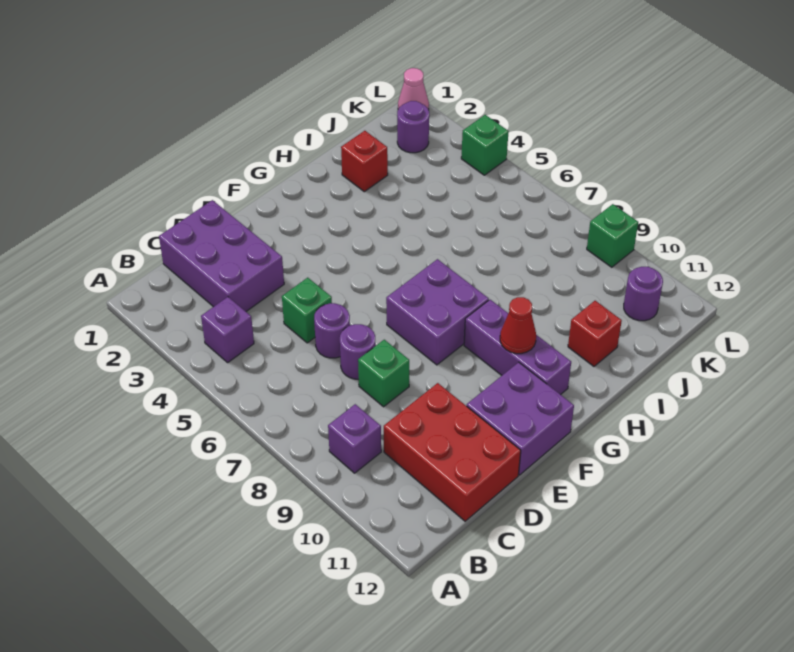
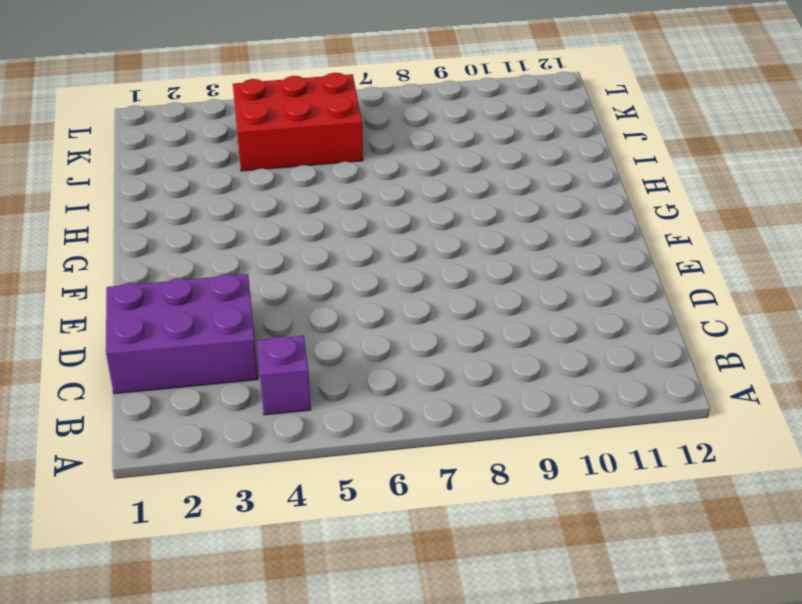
red 2x3 brick [233,73,363,171] -> red 2x3 brick moved to [384,383,521,521]
none -> purple 1x1 brick [328,404,381,473]
none -> green 1x1 brick [282,278,332,343]
none -> purple 1x1 round brick [314,303,350,358]

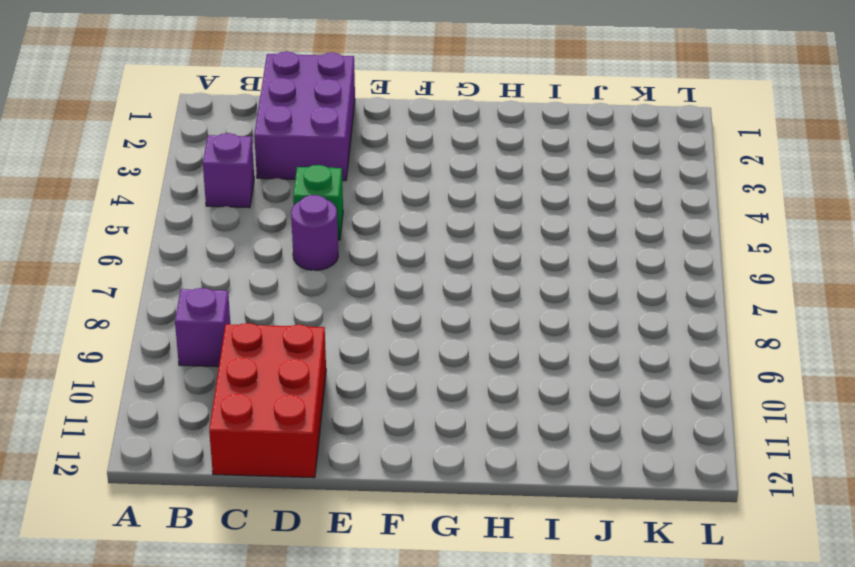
none -> purple 1x1 round brick [340,324,376,379]
none -> green 1x1 brick [358,340,409,407]
none -> purple 2x2 brick [467,362,574,475]

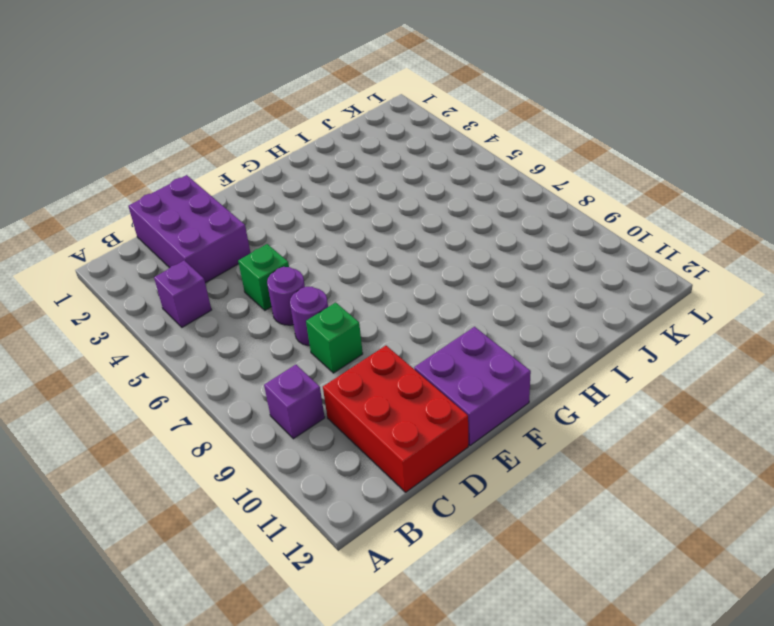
none -> purple 2x2 brick [386,259,489,365]
none -> purple 1x3 brick [464,300,571,395]
none -> red 1x1 brick [341,131,388,192]

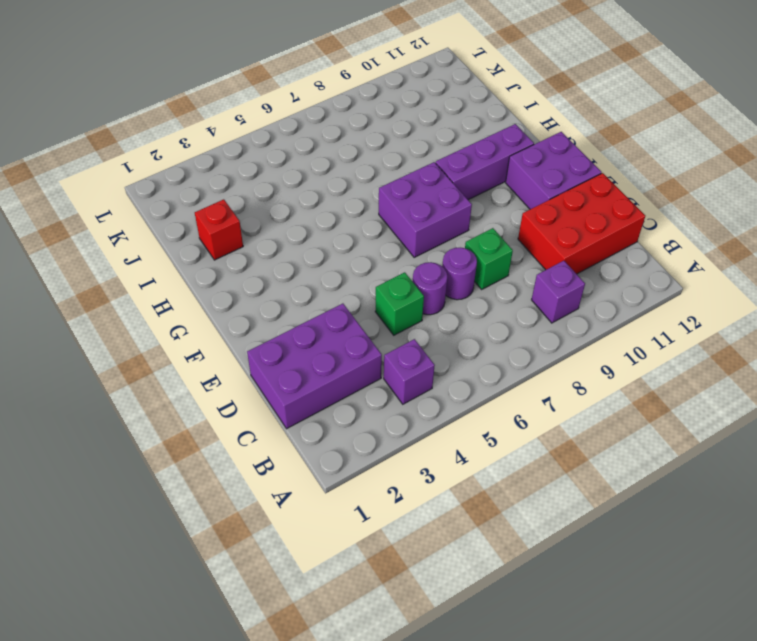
none -> red 1x1 brick [568,301,622,366]
none -> purple 1x1 round brick [397,101,429,153]
none -> purple 1x1 round brick [624,267,663,321]

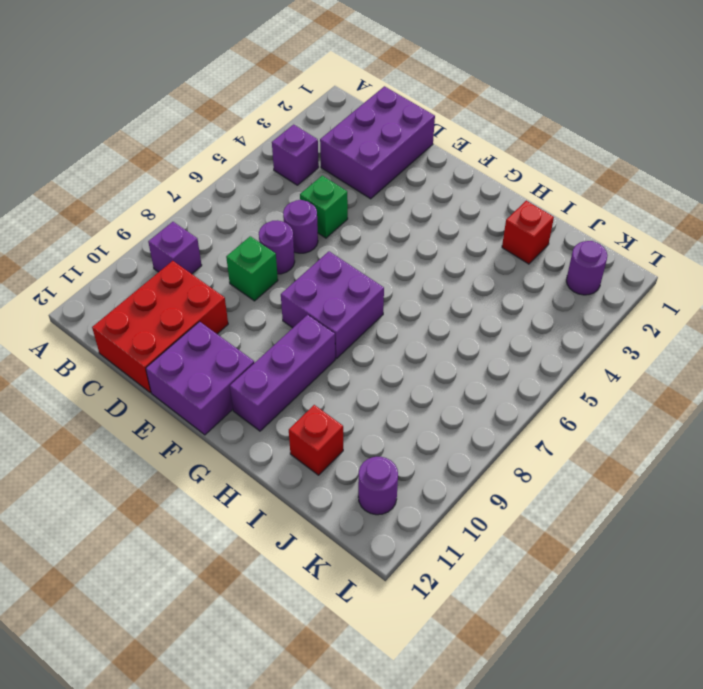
none -> pink 1x1 cone [398,68,429,110]
none -> green 1x1 brick [461,115,509,175]
none -> green 1x1 brick [587,204,638,267]

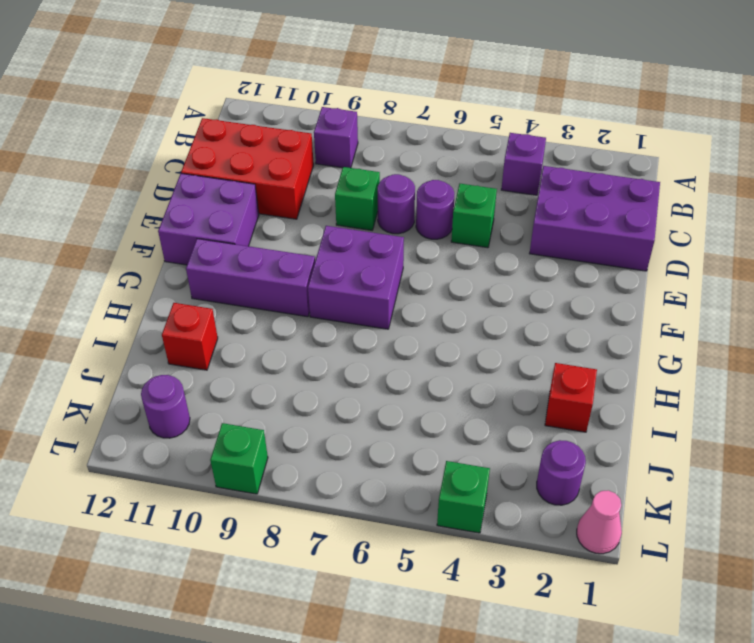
none -> red 1x1 cone [500,297,536,354]

